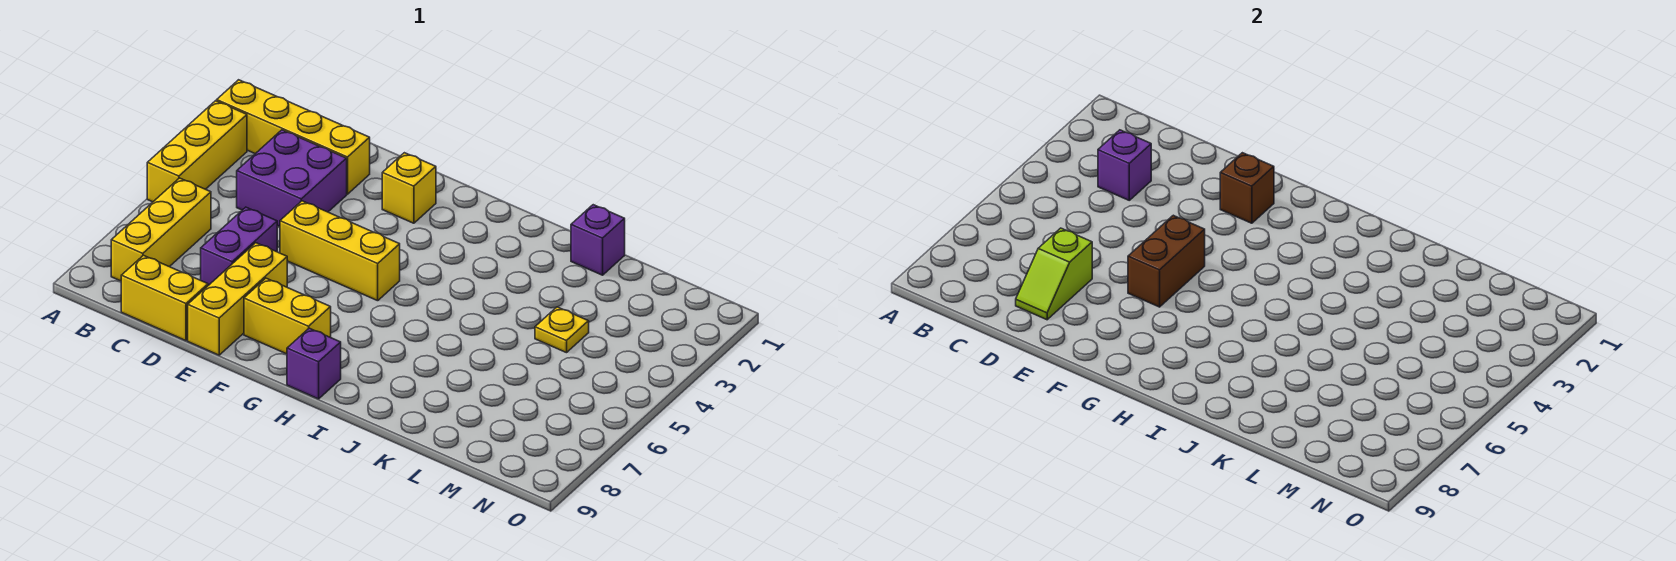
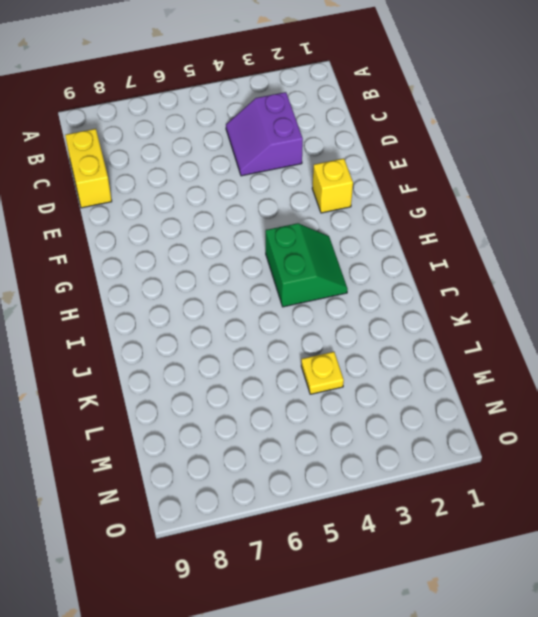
purple 2x2 slope [226,92,303,176] -> purple 2x2 brick [237,130,347,227]
green 2x2 slope [266,223,348,307] -> none
none -> yellow 1x4 brick [217,80,370,194]
none -> yellow 1x3 brick [147,101,247,202]
none -> yellow 1x3 brick [111,178,211,281]

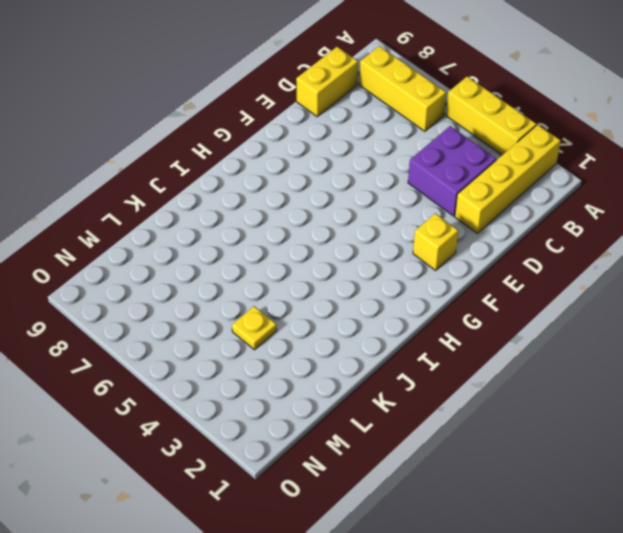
none -> purple 1x2 brick [201,207,277,285]
none -> yellow 1x3 brick [280,201,400,301]
none -> yellow 1x3 brick [188,243,287,355]

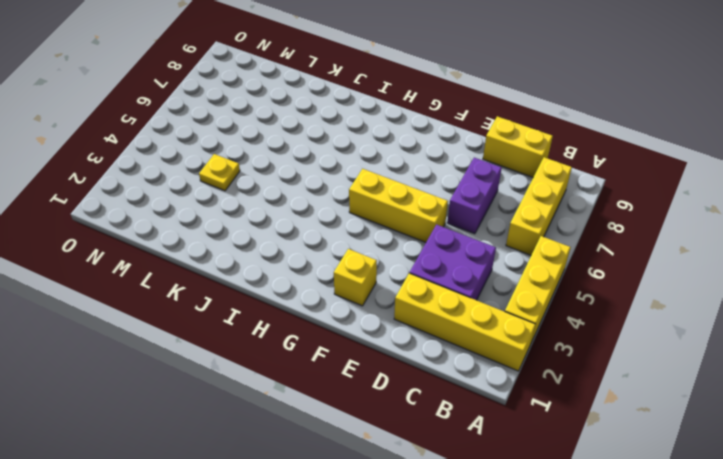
none -> yellow 1x3 brick [188,243,287,355]
none -> yellow 1x2 brick [244,278,331,354]
none -> purple 1x1 brick [287,328,341,399]

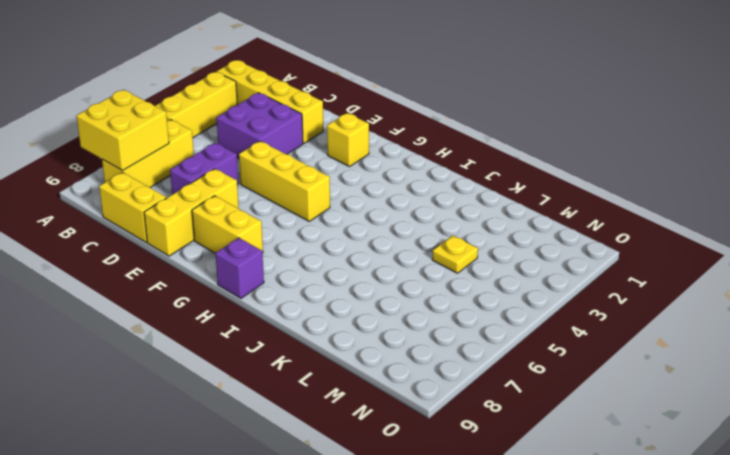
yellow 2x2 brick [77,90,169,170] -> none
none -> purple 1x1 brick [571,205,625,275]
none -> purple 1x1 brick [1098,130,1151,200]
none -> lime 1x2 slope [1016,228,1092,320]

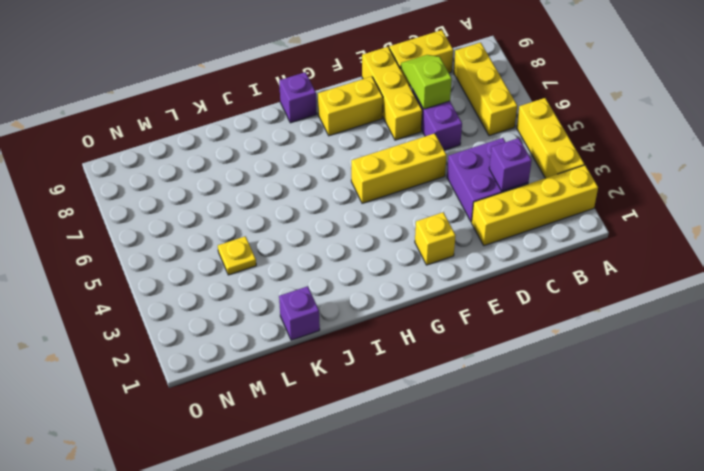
none -> brown 1x1 brick [1220,153,1274,223]
none -> brown 1x2 brick [1128,215,1205,307]

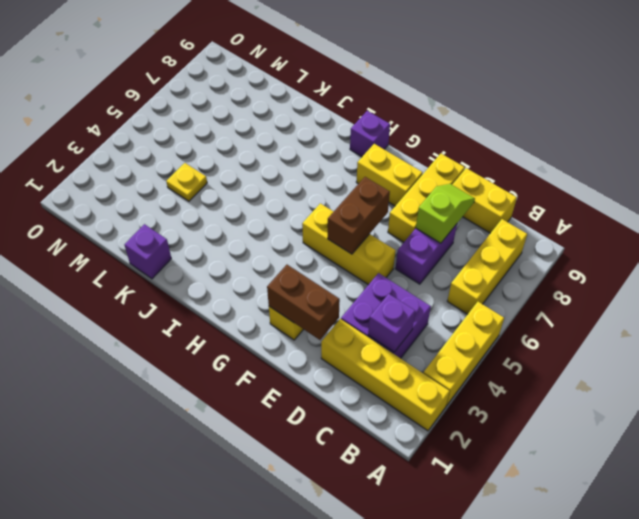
brown 1x2 brick [267,265,340,340] -> brown 1x1 brick [1220,153,1274,223]

